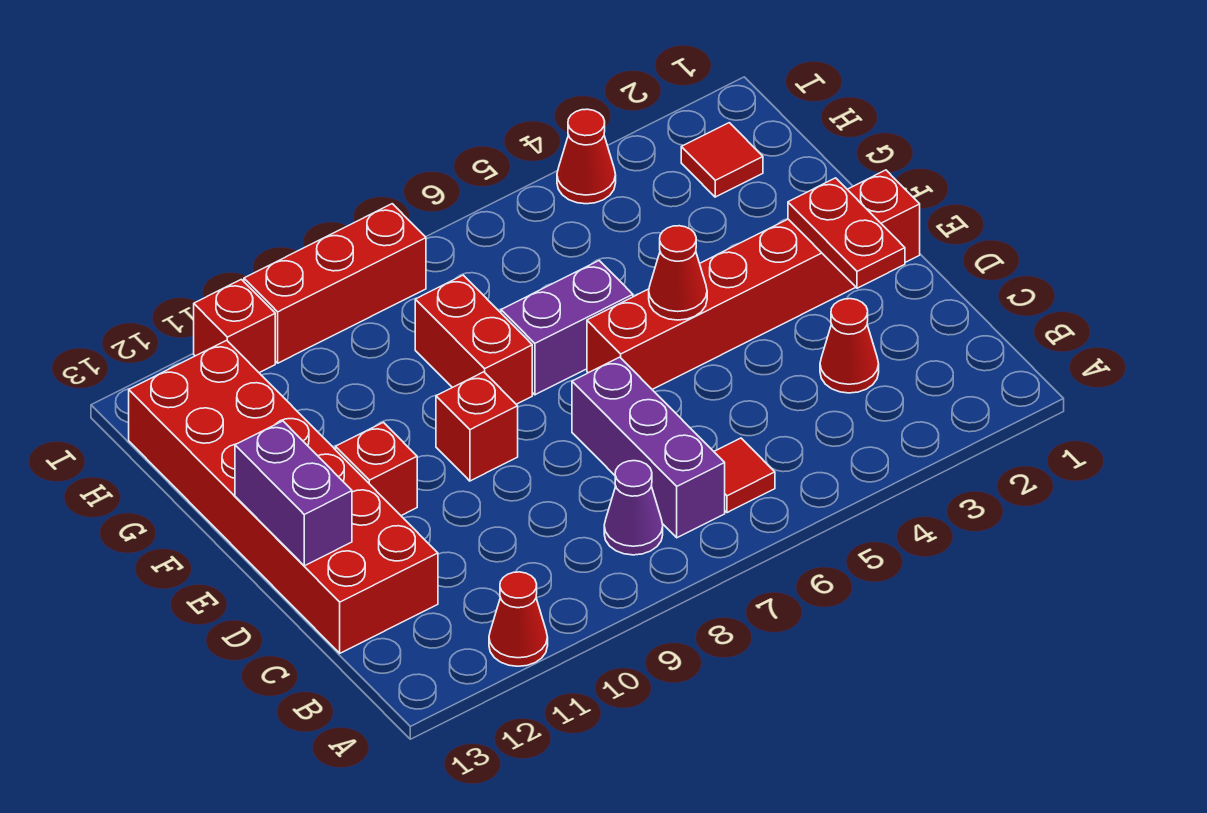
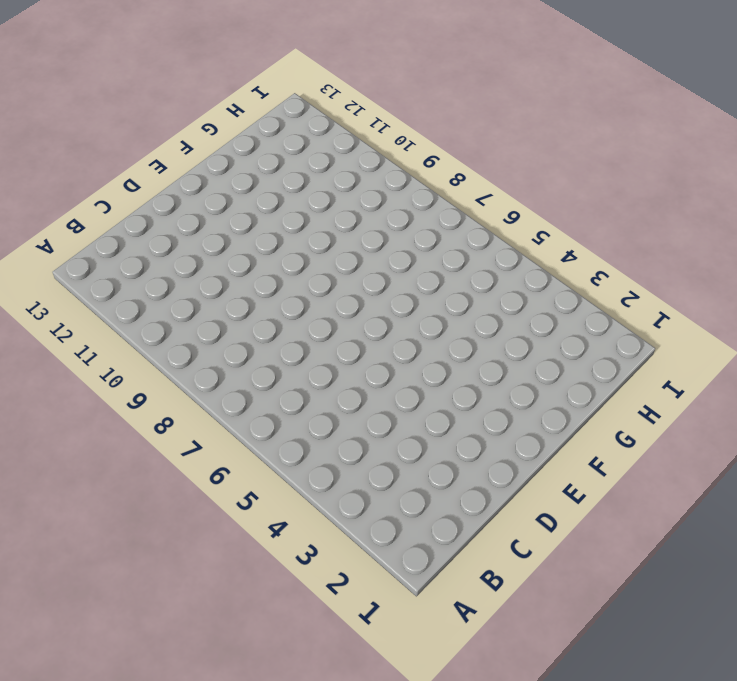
none -> red 1x1 cone [489,572,548,666]
none -> red 1x1 tile [714,438,775,513]
none -> purple 1x3 brick [572,357,725,538]

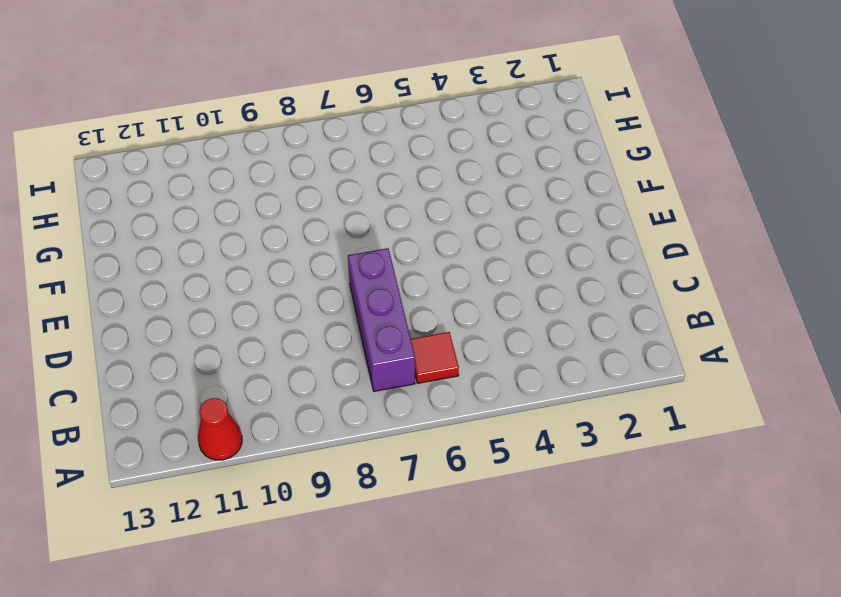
none -> purple 1x1 cone [604,461,663,555]
none -> red 1x1 cone [820,299,879,393]
none -> red 2x6 brick [129,340,438,653]

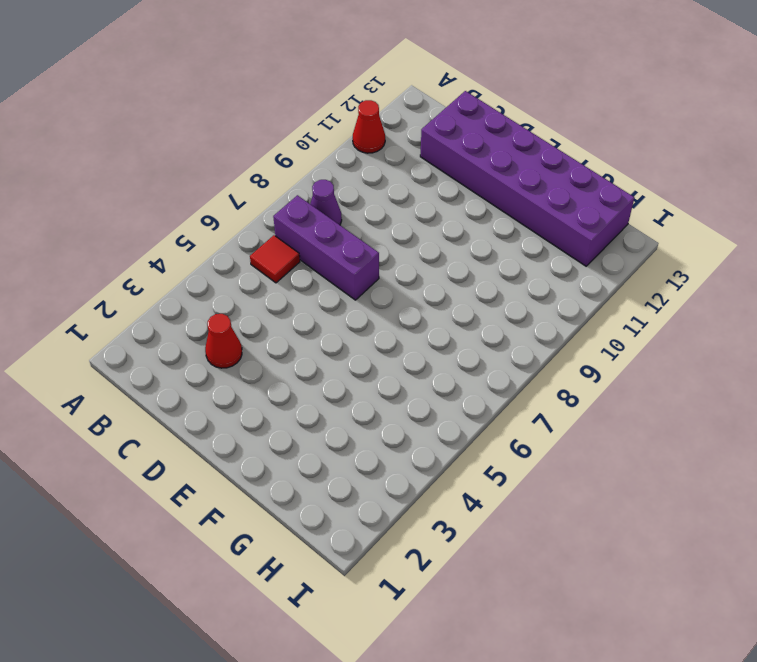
purple 2x6 brick [420,91,634,266] -> red 2x6 brick [129,340,438,653]
none -> red 1x6 brick [587,170,920,389]
none -> red 1x1 brick [436,372,518,481]
none -> red 1x1 brick [336,422,417,516]

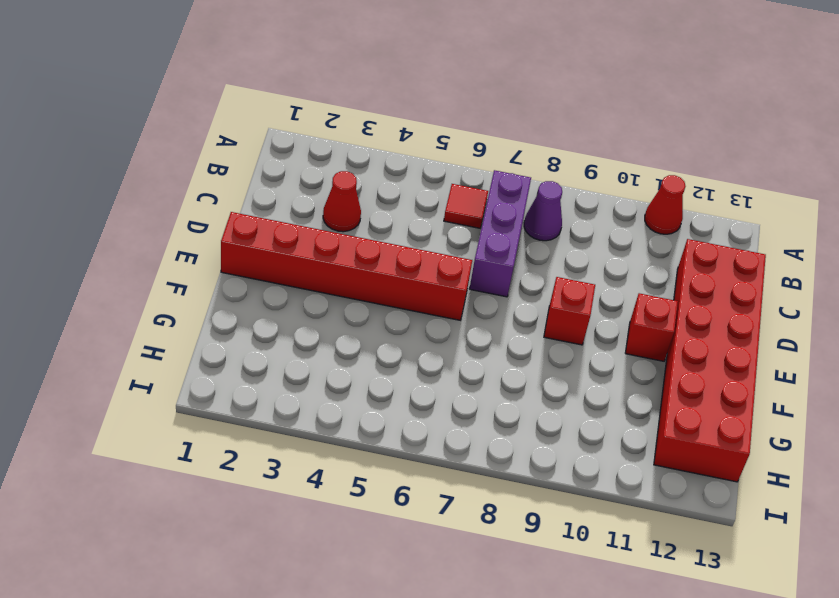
none -> purple 1x2 brick [501,261,633,395]
none -> red 1x2 brick [415,275,532,404]
none -> red 1x1 tile [681,123,763,197]

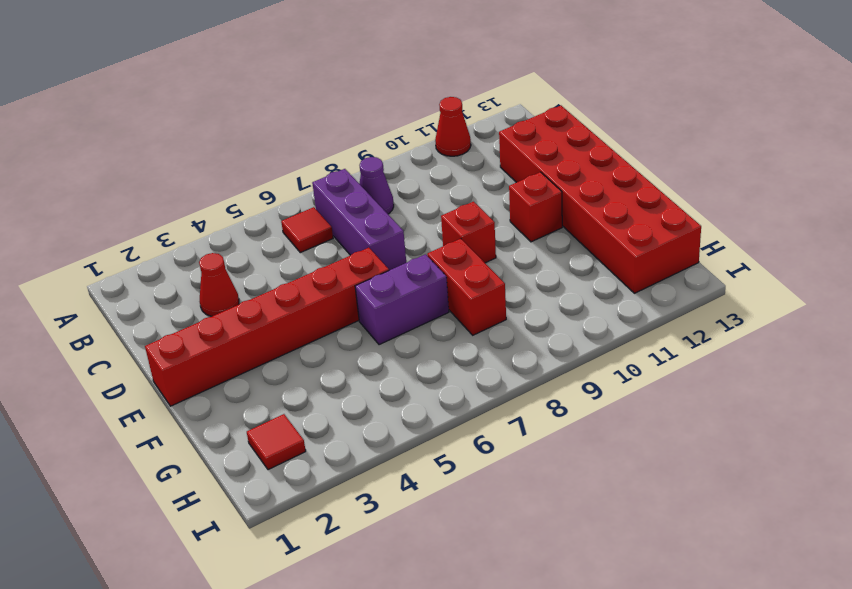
none -> red 1x1 cone [557,109,616,204]
none -> red 1x3 brick [244,204,426,363]
none -> red 1x1 brick [194,279,275,373]

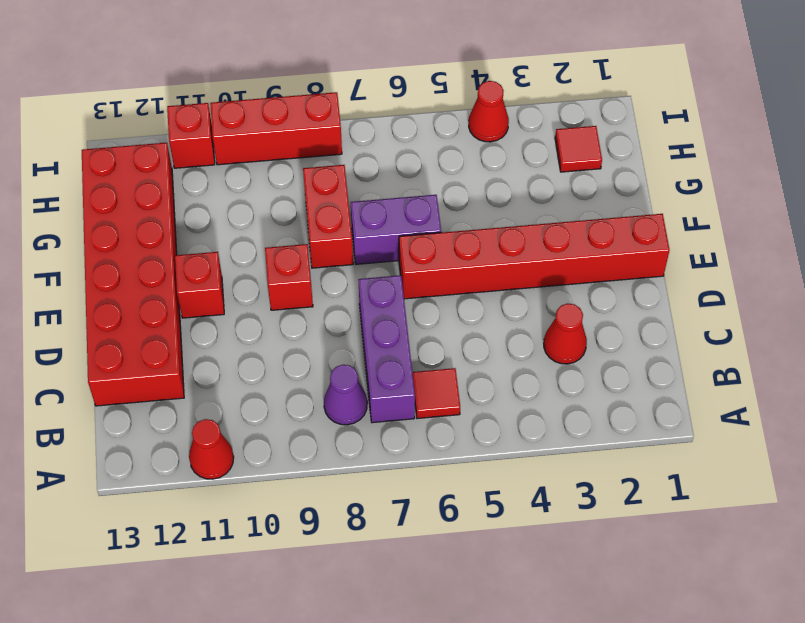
none -> red 1x2 plate [788,178,905,288]
none -> purple 1x2 brick [235,421,352,566]
none -> red 1x1 cone [649,226,707,320]

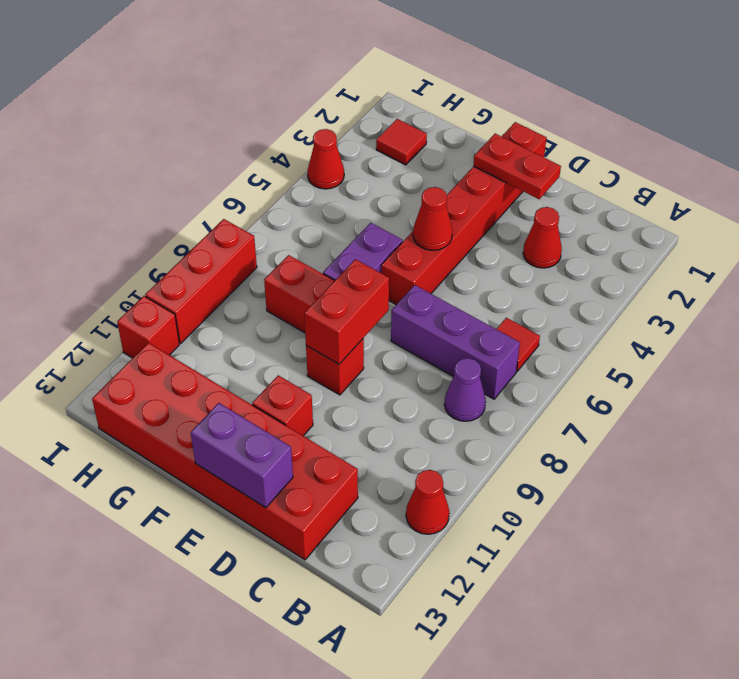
red 1x2 brick [304,259,389,364] -> none

